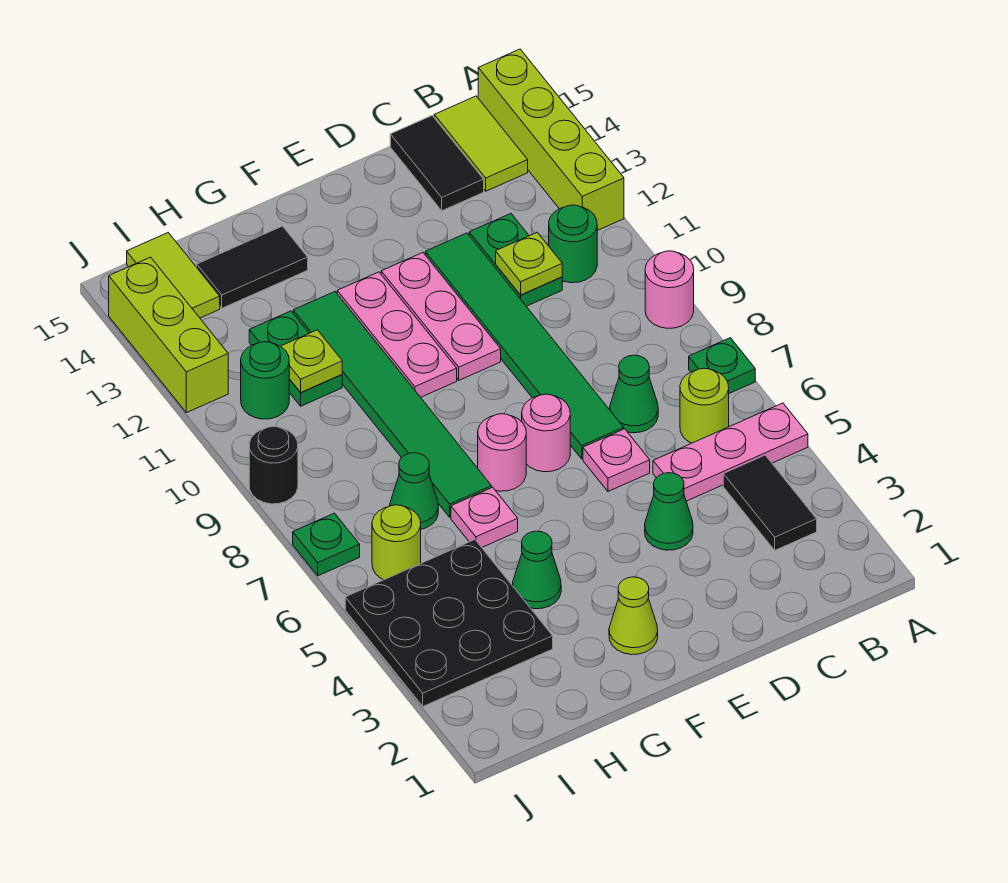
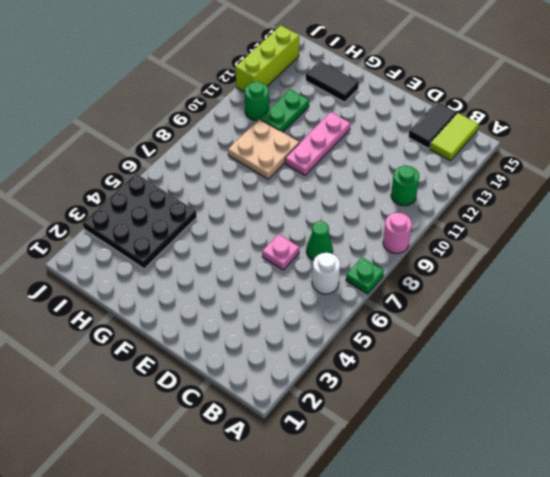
white 1x1 round brick [312,253,340,294] -> lime 1x1 round brick [680,368,729,443]
tan 2x2 plate [228,119,299,179] -> green 1x6 tile [293,292,492,517]
none -> pink 1x3 plate [653,403,808,501]
none -> lime 1x4 brick [478,49,624,231]
none -> black 1x2 tile [723,455,817,550]
none -> green 1x2 plate [469,214,562,306]

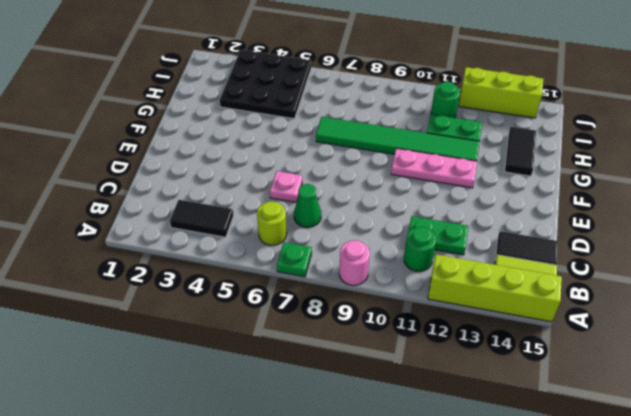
none -> pink 1x3 plate [653,403,808,501]
none -> green 1x1 cone [645,473,693,550]
none -> green 1x6 tile [425,233,623,459]
none -> pink 1x1 round brick [522,394,570,472]

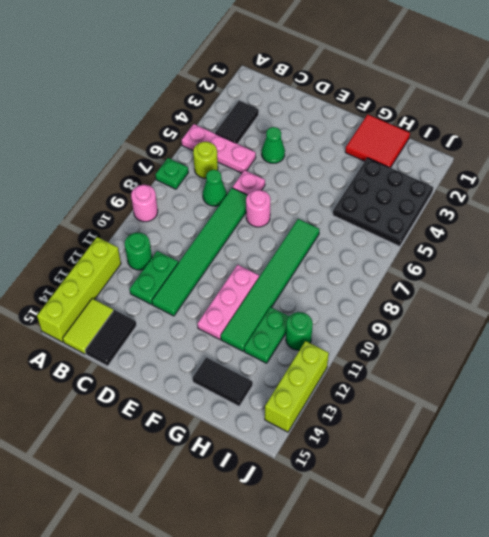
red 2x2 tile [345,114,410,168] -> none
none -> pink 1x3 plate [381,253,501,380]
none -> lime 1x1 cone [609,577,658,655]
none -> pink 1x1 round brick [478,414,526,491]
none -> green 1x1 cone [513,531,561,609]

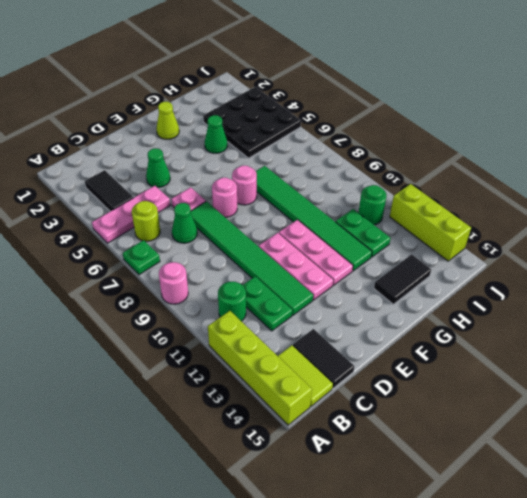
none -> pink 1x1 plate [451,487,518,547]
none -> green 1x1 cone [390,453,438,529]
none -> lime 1x1 round brick [372,505,421,580]
none -> lime 1x2 tile [127,233,220,318]

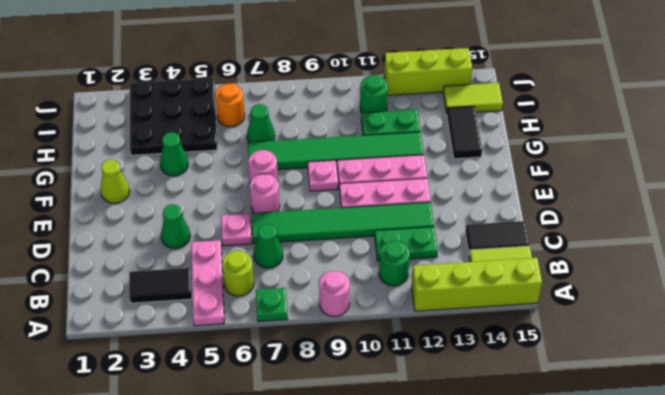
pink 1x1 plate [308,160,338,191] -> pink 1x1 plate moved to [451,487,518,547]
orange 1x1 round brick [215,83,245,127] -> lime 1x1 round brick [372,505,421,580]
none -> green 1x1 plate [293,513,360,576]
none -> black 1x1 round brick [249,427,298,504]
none -> lime 1x1 plate [496,232,562,295]
none -> lime 1x1 plate [281,330,342,393]

